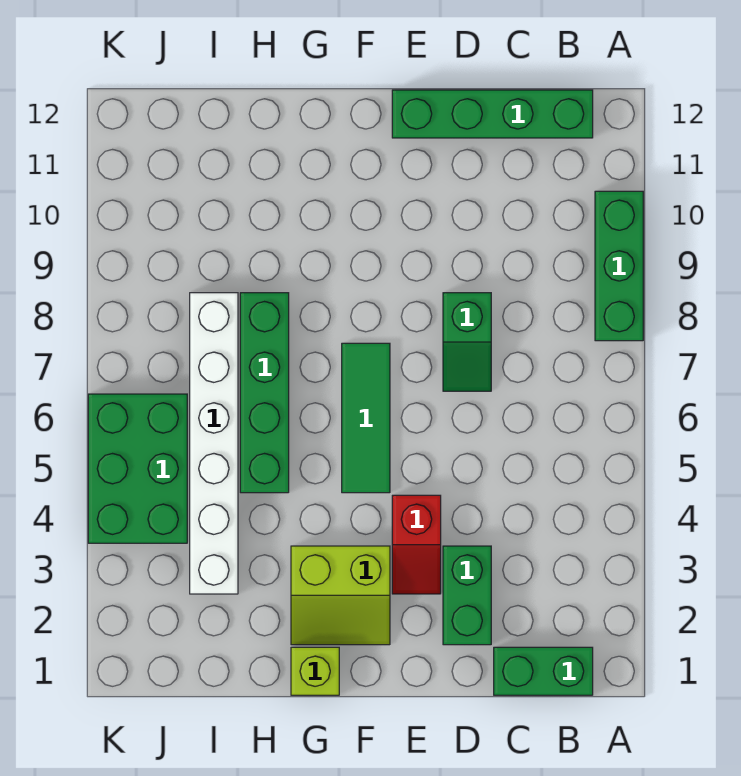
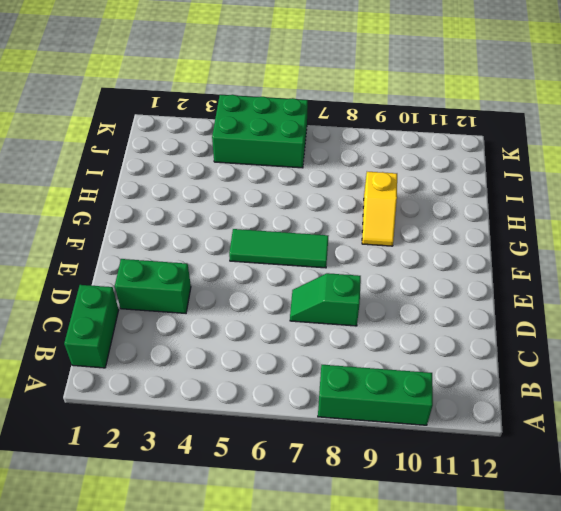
yellow 1x2 slope [362,172,397,246] -> none
none -> green 1x4 brick [392,90,593,138]
none -> red 1x2 slope [392,495,441,594]
none -> lime 2x2 slope [291,546,390,645]

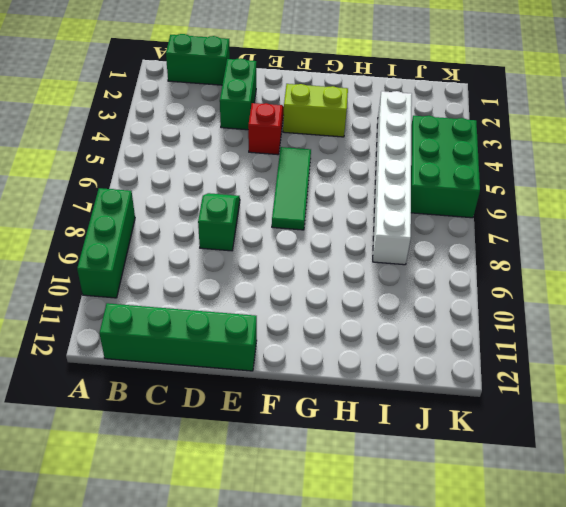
none -> lime 1x1 brick [291,647,339,695]
none -> green 1x4 brick [240,293,289,493]

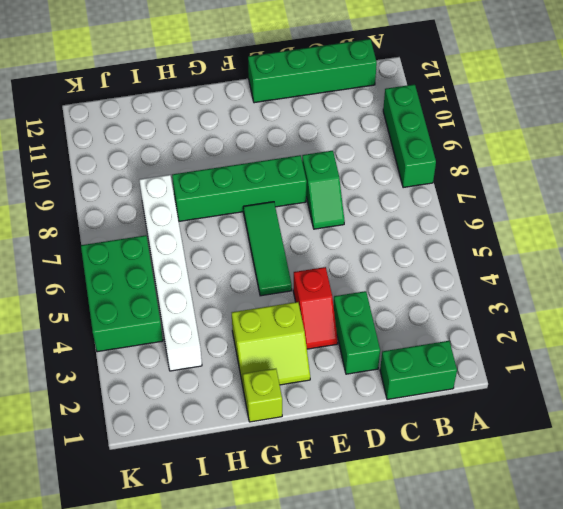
green 1x4 brick [172,155,307,221] -> green 1x4 brick turned to [240,293,289,493]

